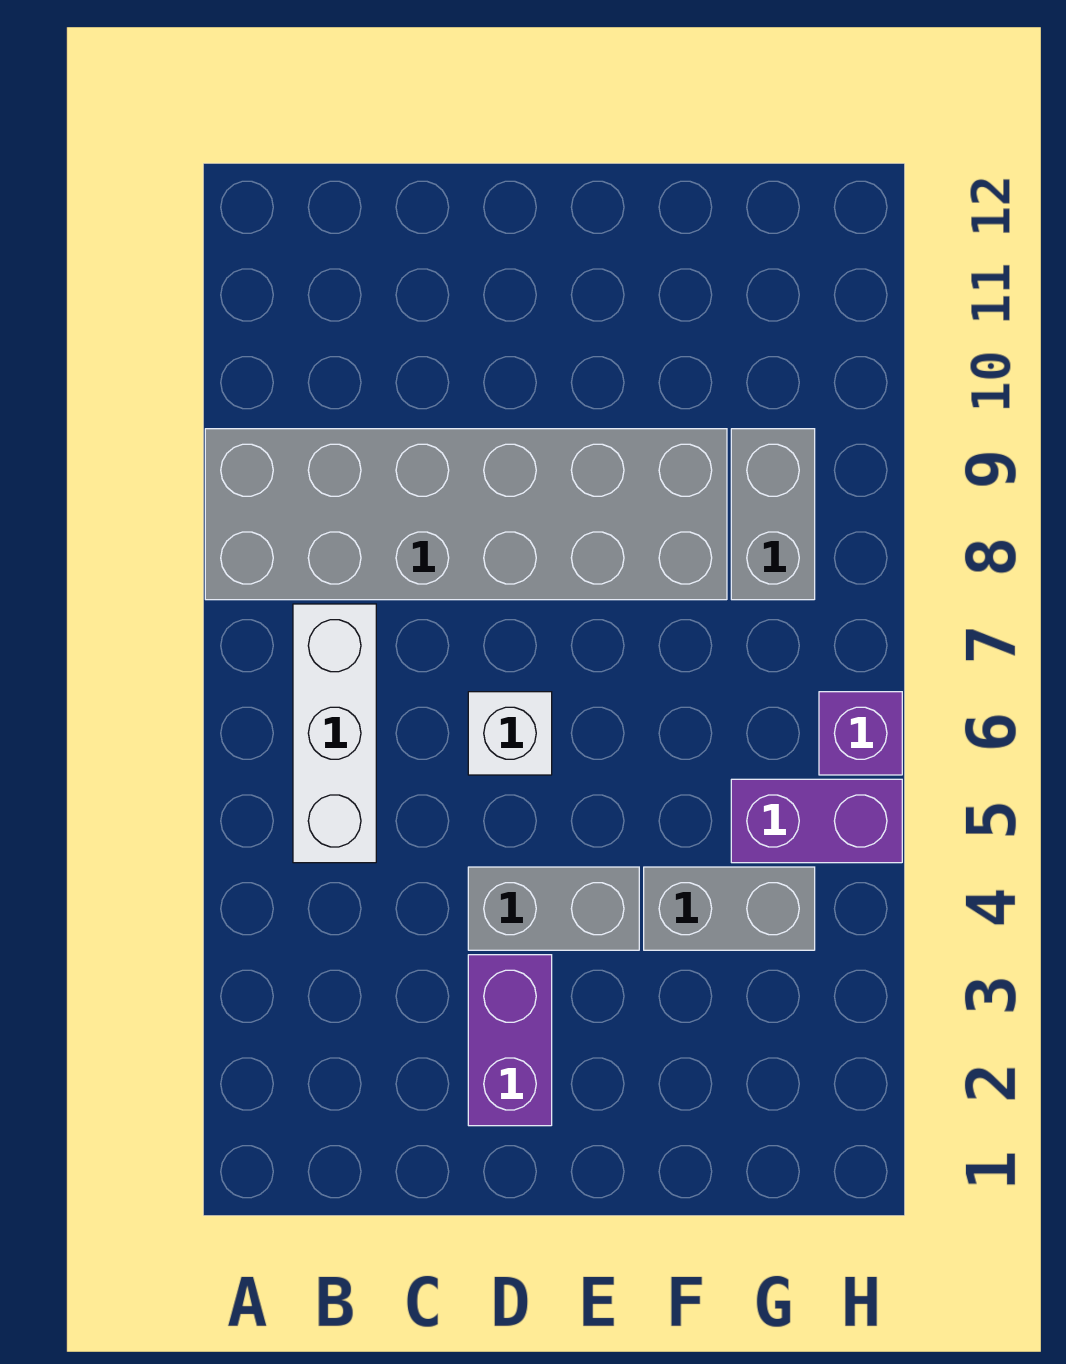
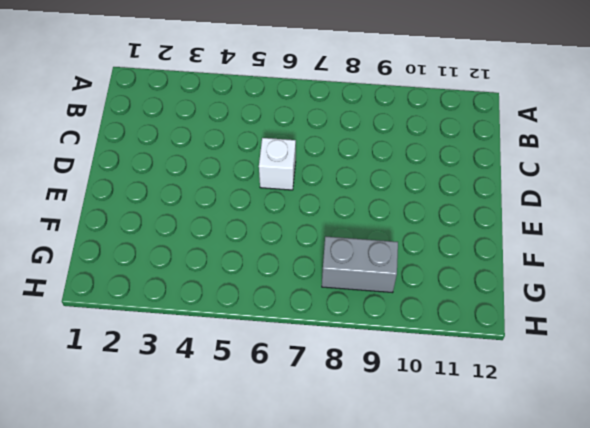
none -> grey 2x6 brick [205,429,727,600]
none -> white 1x3 brick [293,604,376,863]

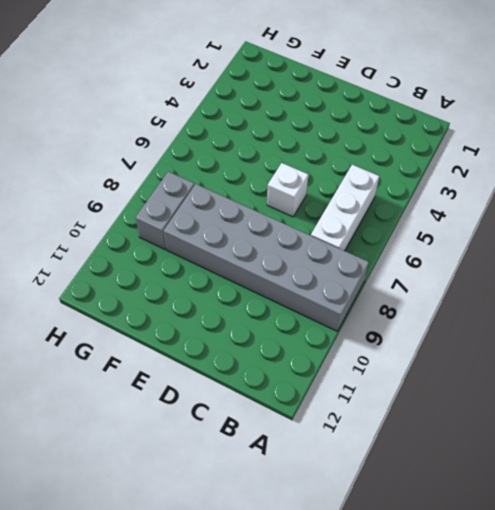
none -> purple 1x2 brick [468,955,552,1126]
none -> grey 1x2 brick [468,867,639,950]

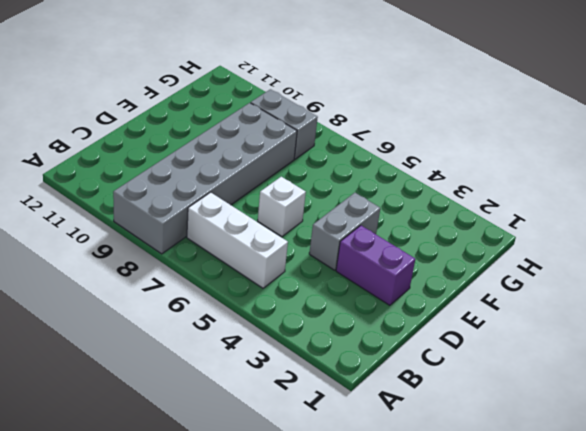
none -> grey 1x2 brick [644,867,815,950]
none -> purple 1x2 brick [731,779,902,863]

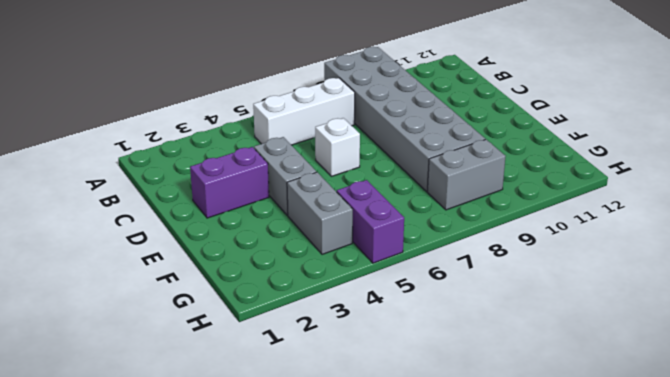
none -> purple 1x1 brick [819,692,902,775]

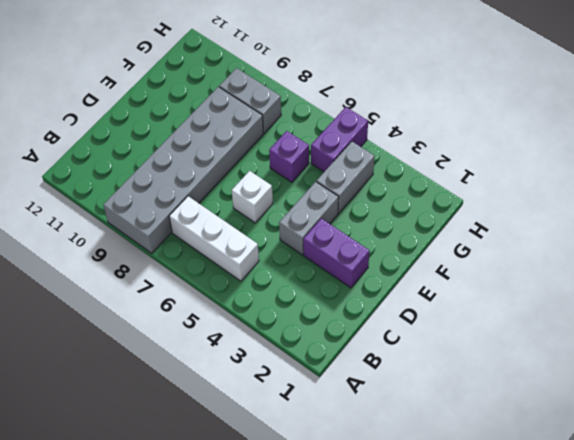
purple 1x1 brick [269,131,309,182] -> purple 1x1 brick moved to [819,692,902,775]

